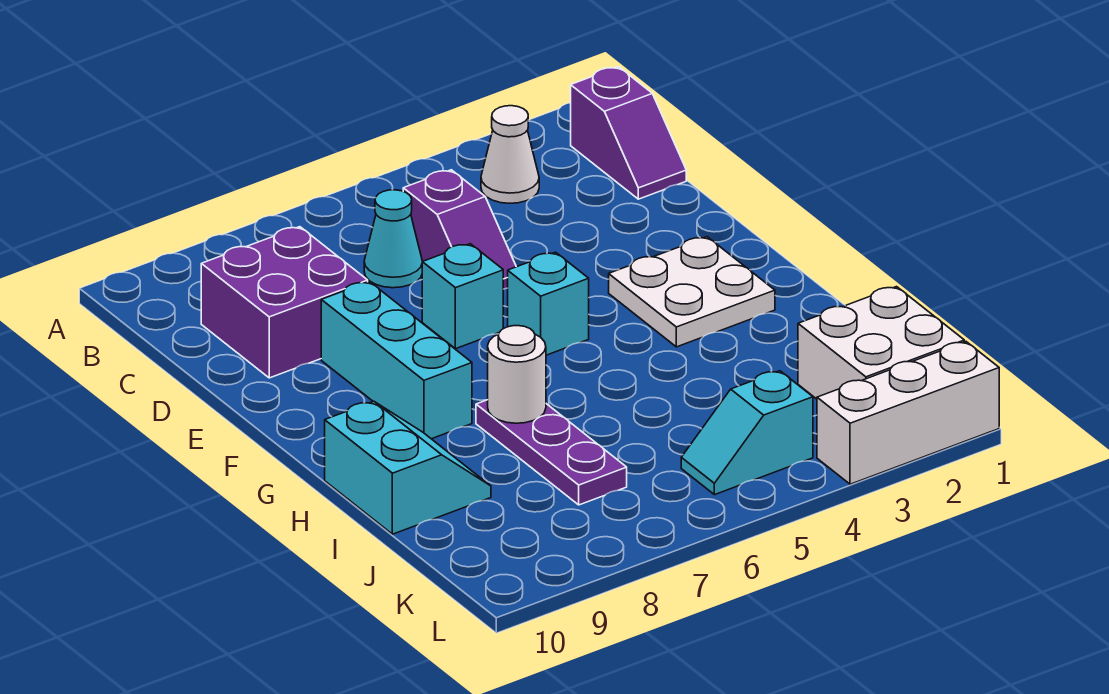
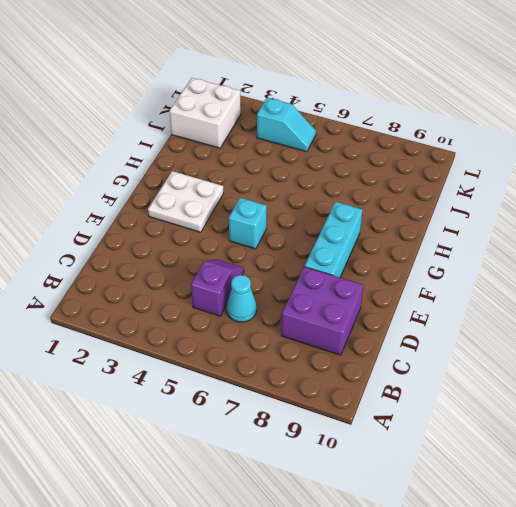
none -> purple 1x2 slope [571,67,686,199]
none -> white 1x1 cone [481,106,539,203]
none -> cyan 1x1 brick [422,244,503,349]

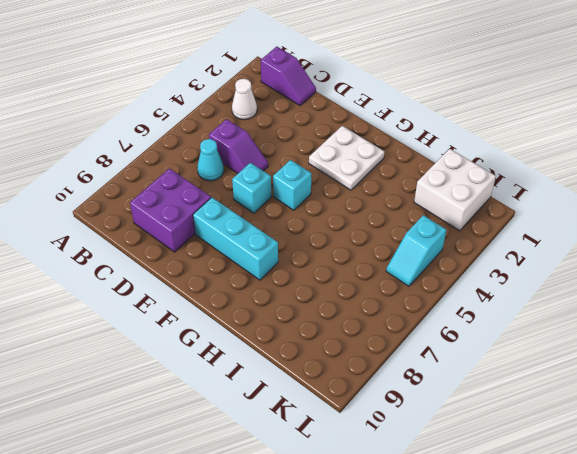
none -> purple 1x3 plate [476,400,627,505]
none -> cyan 2x2 slope [325,401,491,534]
none -> white 1x3 brick [817,342,999,484]

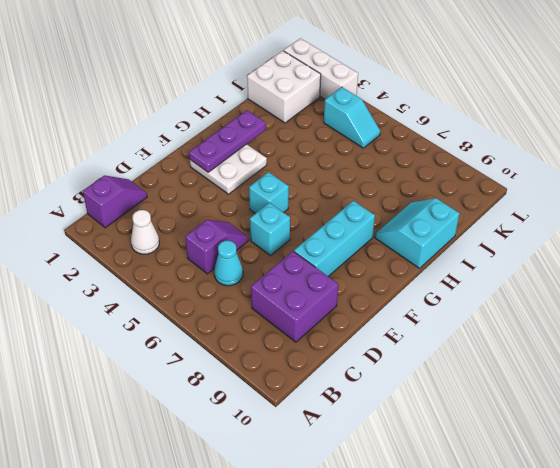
purple 1x3 plate [189,110,266,172] -> purple 1x3 plate moved to [476,400,627,505]
none -> white 1x1 round brick [488,326,546,423]

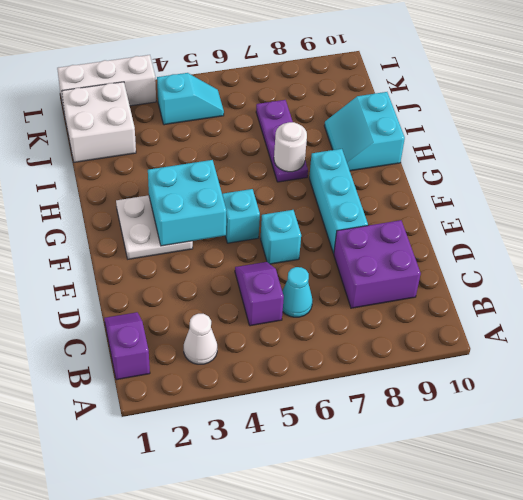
cyan 2x2 brick [148,160,226,246] -> none

